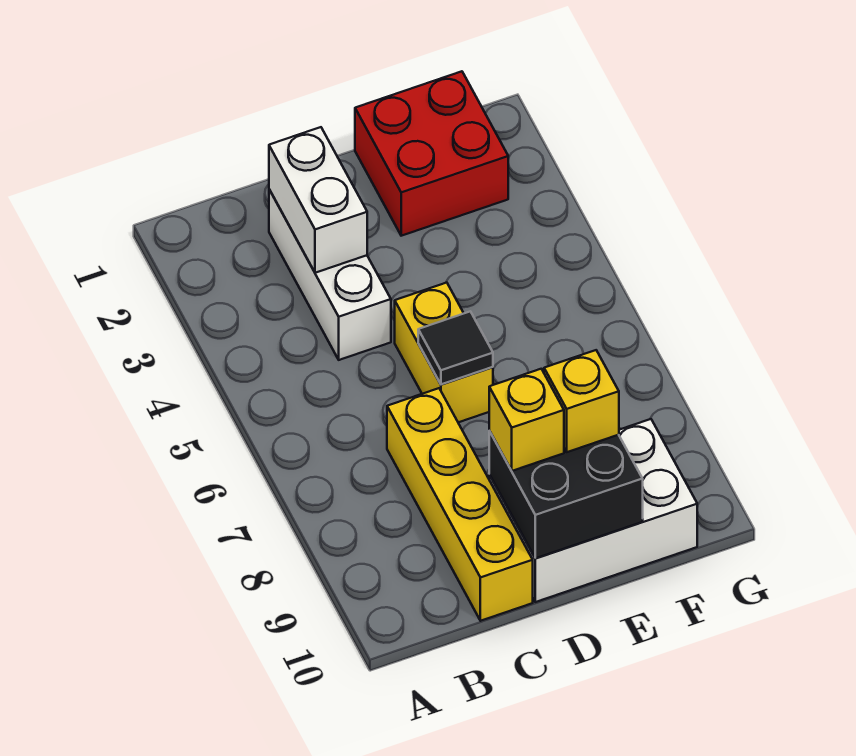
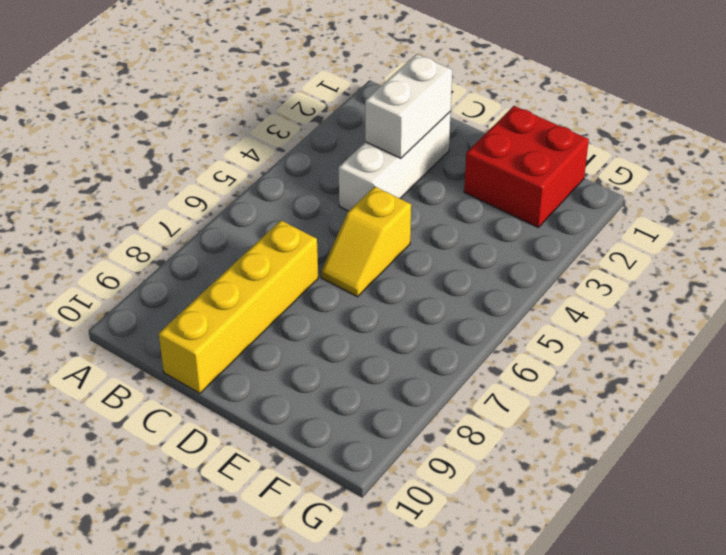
yellow 1x2 slope [321,187,411,297] -> yellow 1x2 brick [395,283,493,422]
none -> white 2x3 brick [489,419,697,602]
none -> black 1x1 tile [418,311,493,385]

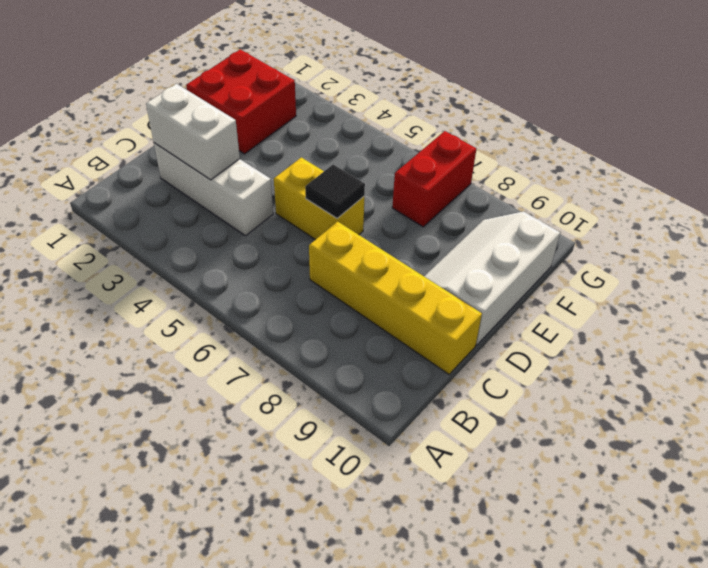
white 2x3 slope [424,212,560,345] -> white 2x3 brick [489,419,697,602]
red 1x2 brick [392,131,476,227] -> none
none -> black 2x2 brick [489,431,643,558]
none -> yellow 1x1 brick [489,369,564,471]

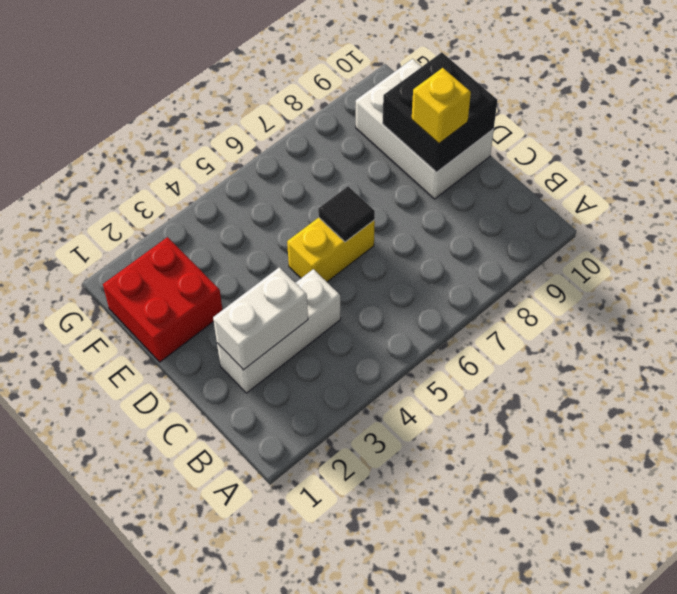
none -> yellow 1x4 brick [387,388,533,621]
none -> yellow 1x1 brick [544,350,619,452]

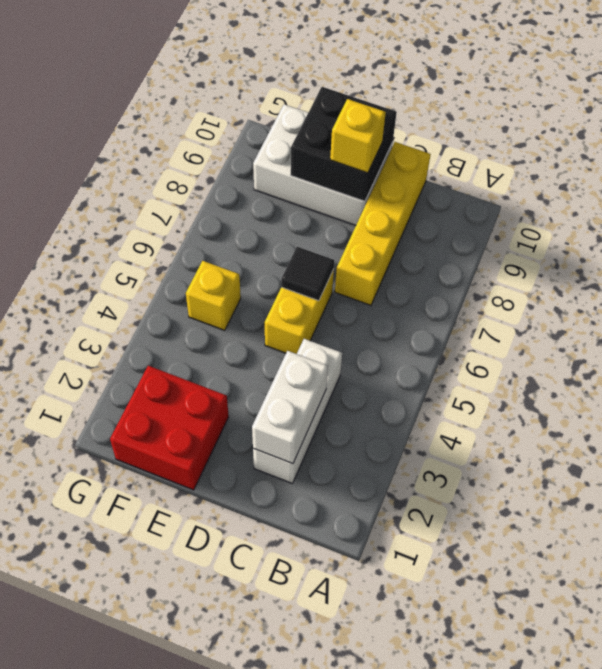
yellow 1x1 brick [186,261,241,330] -> yellow 1x1 brick moved to [544,350,619,452]

